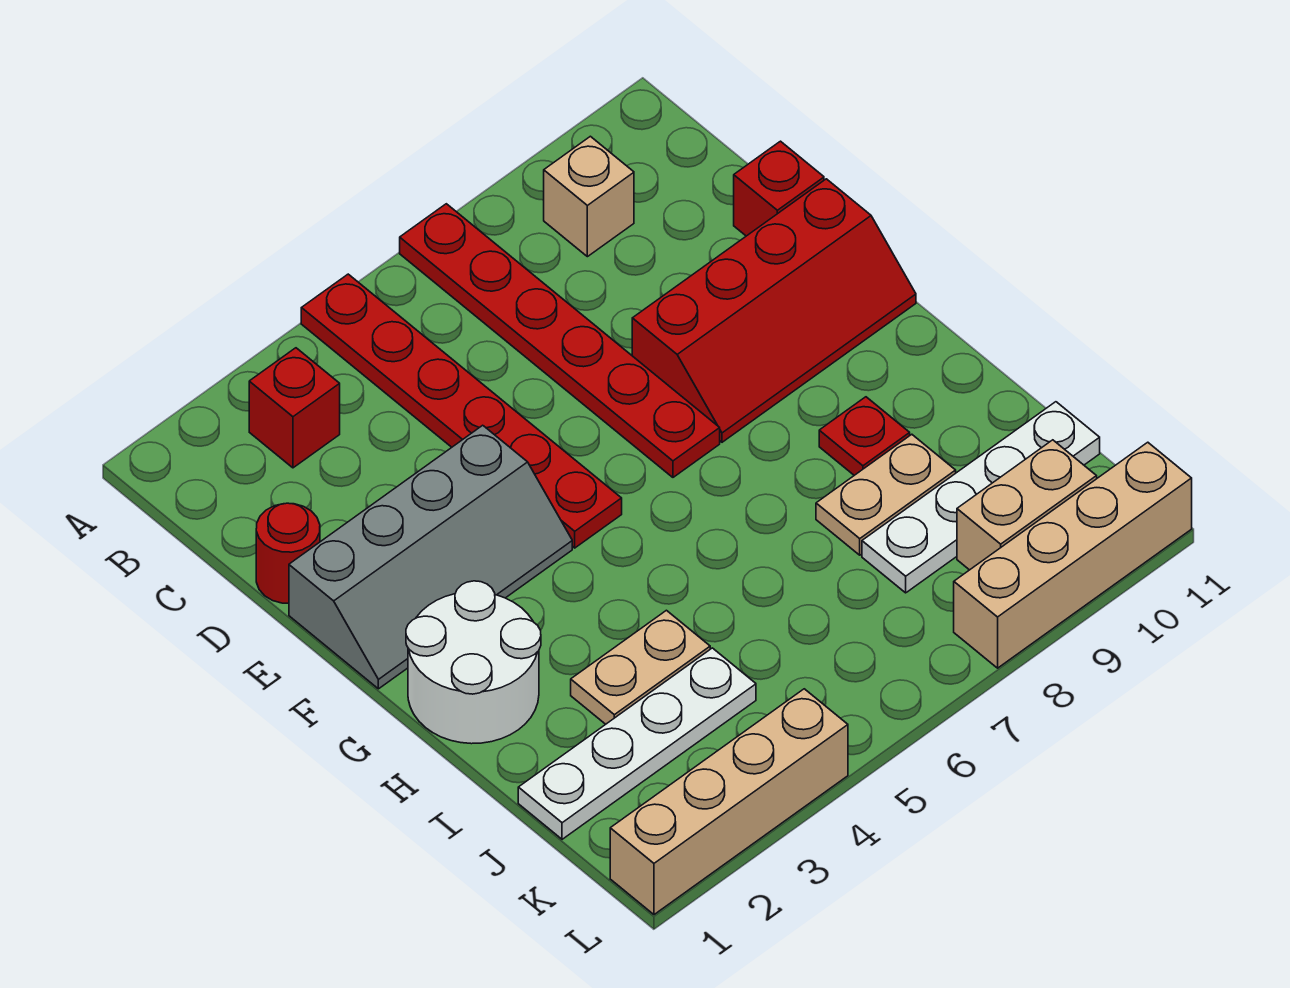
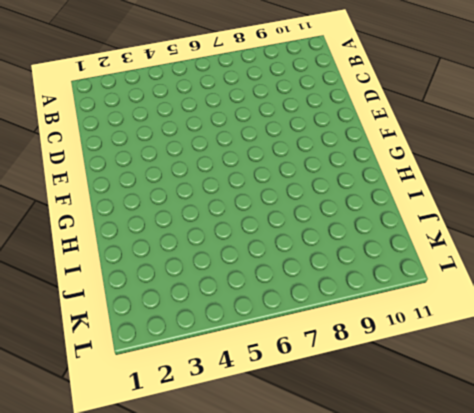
none -> red 1x6 plate [301,274,622,548]
none -> red 1x6 plate [400,204,720,477]
none -> red 1x1 brick [249,348,340,468]

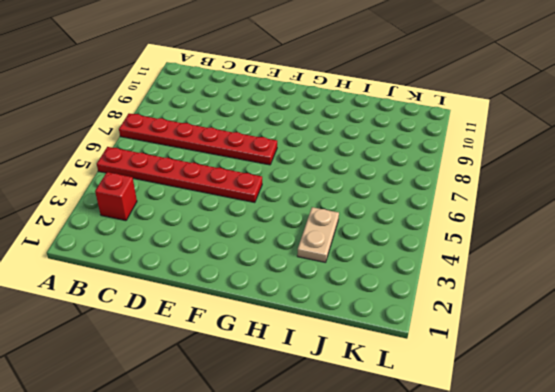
none -> tan 1x1 brick [544,136,634,257]
none -> red 1x1 round brick [256,503,320,603]
none -> red 1x1 brick [734,141,824,236]

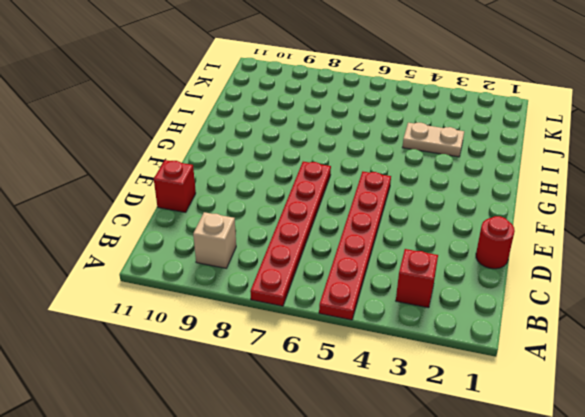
none -> grey 2x4 slope [289,425,572,689]
none -> red 2x4 slope [632,179,916,442]
none -> white 2x2 round brick [406,581,541,744]

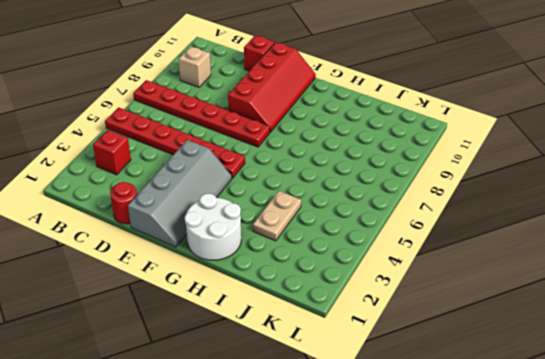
none -> red 1x1 plate [819,397,910,475]
none -> tan 1x2 plate [816,434,956,555]
none -> white 1x4 plate [518,648,756,839]

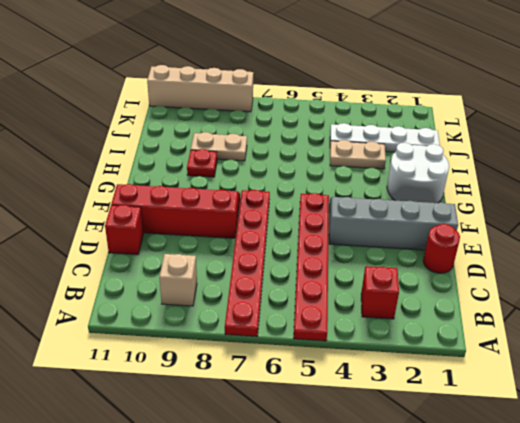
none -> white 1x4 plate [862,402,1100,593]
none -> tan 1x2 brick [957,440,1097,570]
none -> tan 1x4 brick [610,689,848,915]

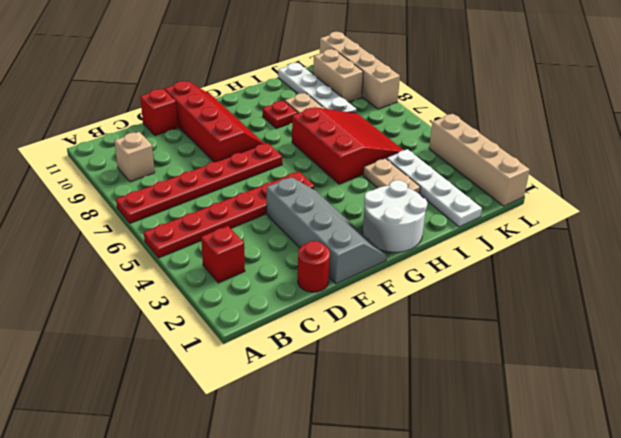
red 3x3 slope [292,107,403,184] -> none

